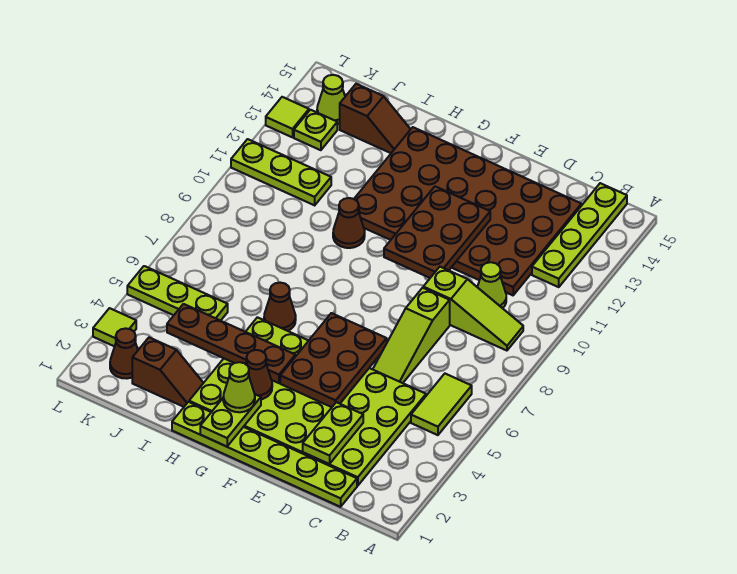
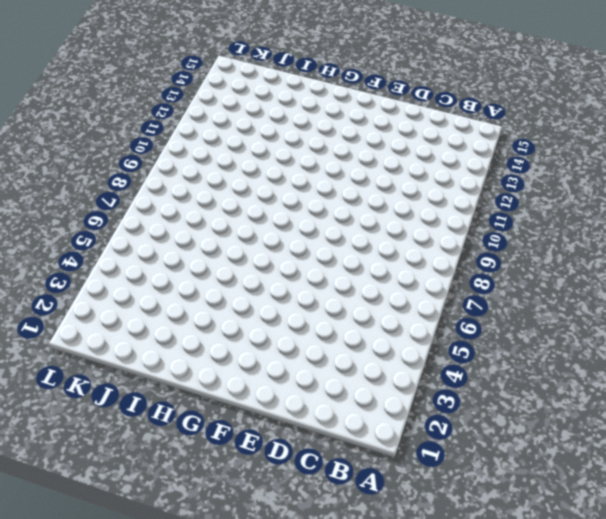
none -> lime 1x2 tile [411,374,472,435]
none -> lime 1x3 slope [423,267,523,351]
none -> lime 1x4 plate [532,183,627,287]

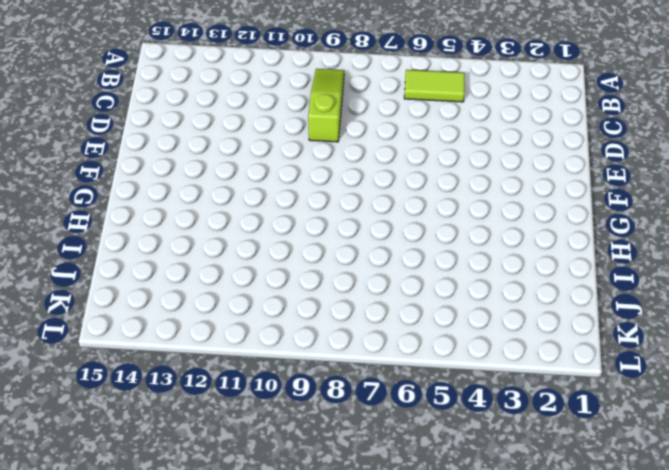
none -> lime 1x4 plate [532,183,627,287]
none -> lime 1x6 plate [172,402,357,507]
none -> lime 4x6 plate [189,317,426,486]

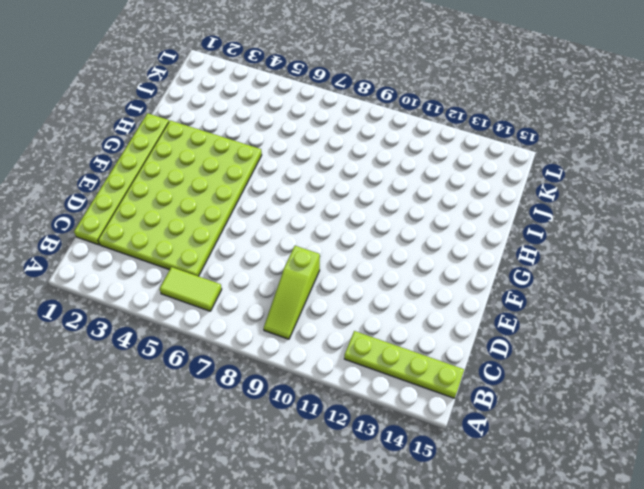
none -> lime 1x1 cone [478,262,506,308]
none -> brown 4x6 plate [354,127,581,295]
none -> lime 1x3 slope [373,288,450,383]

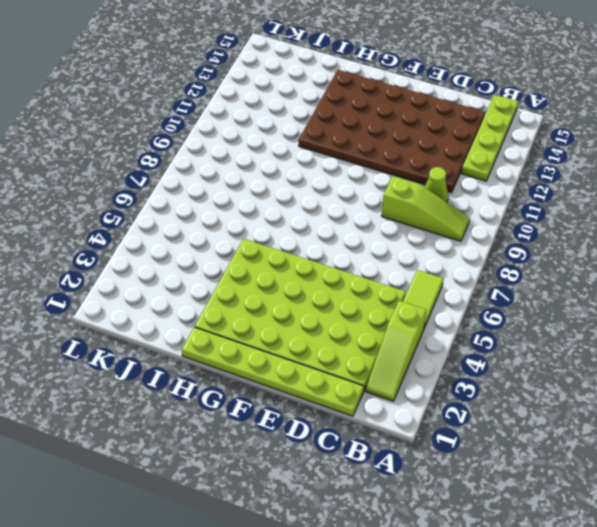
lime 1x3 slope [366,301,426,401] -> lime 1x3 slope moved to [373,288,450,383]
none -> brown 1x1 cone [264,283,296,331]
none -> brown 1x1 cone [333,198,365,248]
none -> brown 1x2 slope [132,337,203,407]

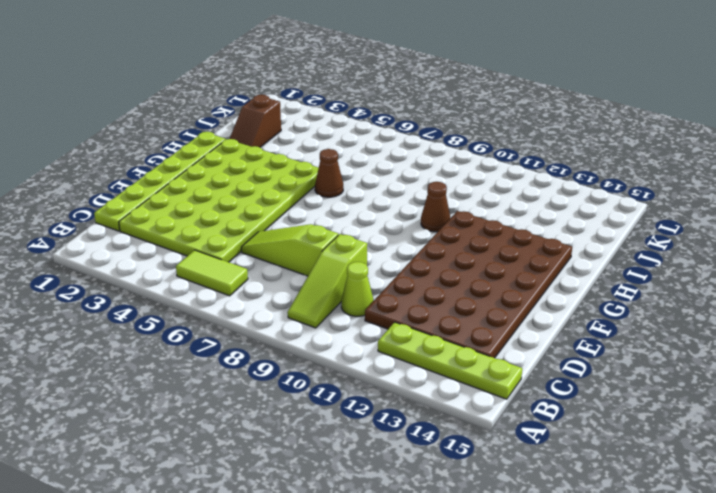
none -> brown 1x2 slope [340,84,411,153]
none -> lime 1x3 plate [127,266,228,321]
none -> lime 1x3 plate [231,139,331,205]

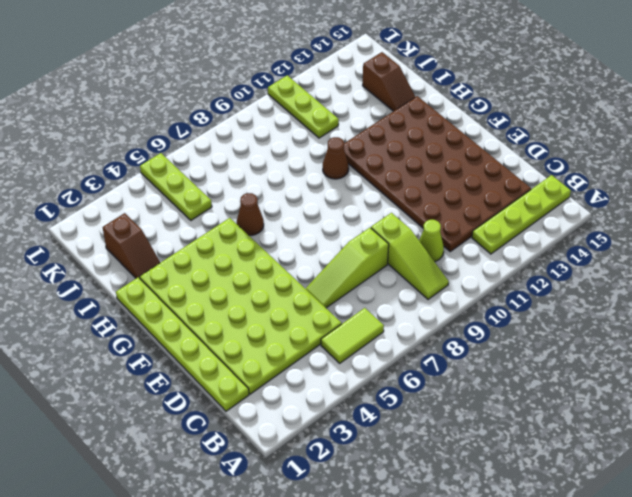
none -> brown 1x1 cone [110,328,138,379]
none -> lime 1x1 plate [294,110,337,150]
none -> lime 1x1 cone [317,75,345,124]

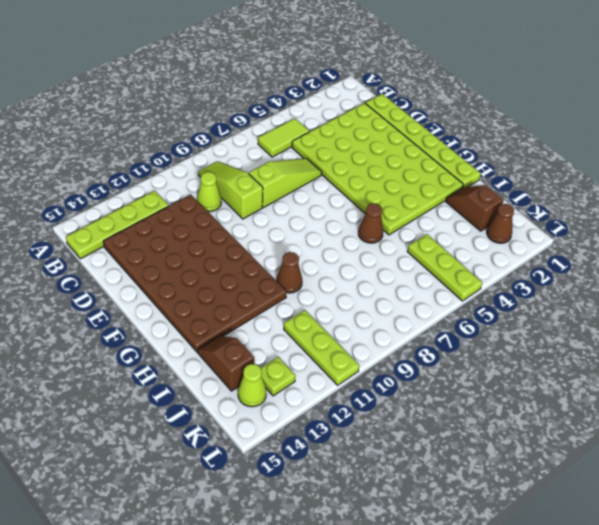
none -> lime 1x1 tile [93,308,136,347]
none -> lime 1x1 tile [266,97,309,137]
none -> lime 1x2 plate [303,402,363,464]

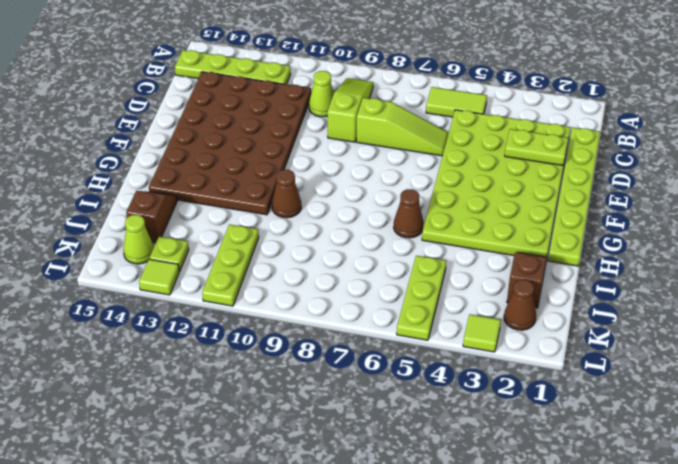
none -> brown 2x3 plate [280,313,387,407]
none -> brown 2x3 plate [384,186,490,278]
none -> lime 1x2 plate [200,394,261,447]

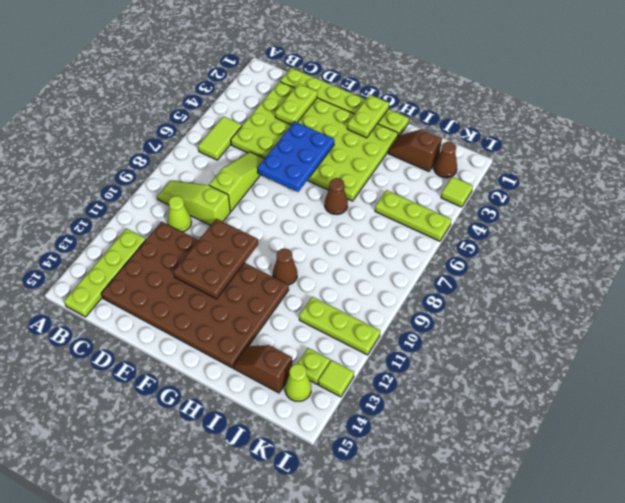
blue 2x3 plate [257,121,334,192] -> brown 2x3 plate [280,313,387,407]
none -> brown 1x1 cone [246,350,272,399]
none -> brown 1x4 plate [167,304,295,383]
none -> lime 1x1 cone [223,362,255,412]

